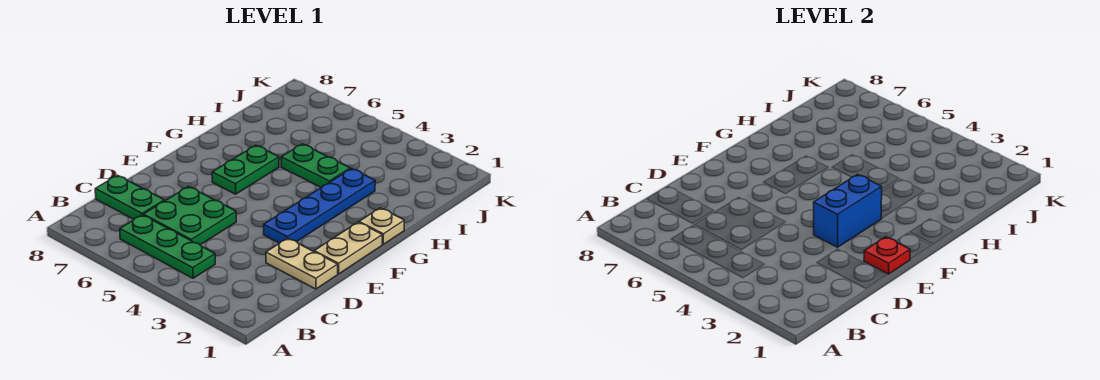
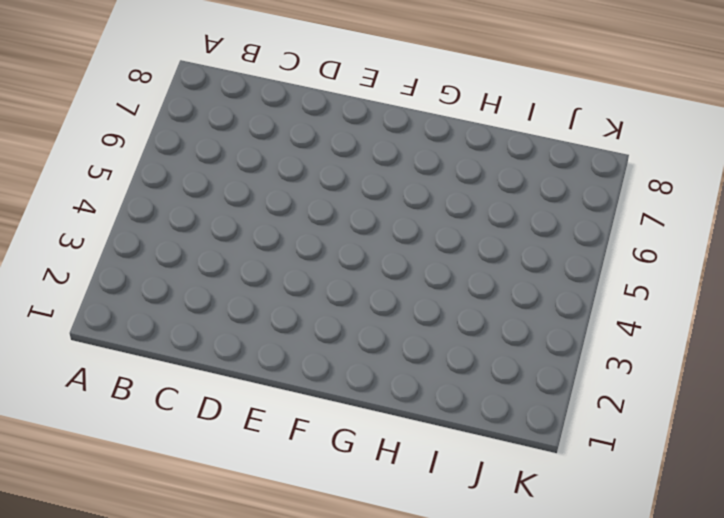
none -> green 1x3 plate [120,215,215,278]
none -> green 2x2 plate [143,187,236,245]

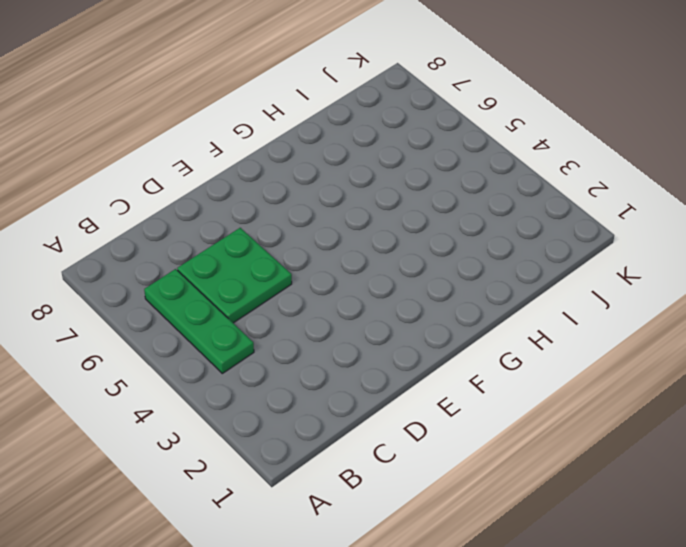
none -> green 1x2 plate [95,175,164,219]
none -> tan 1x2 plate [266,238,338,289]

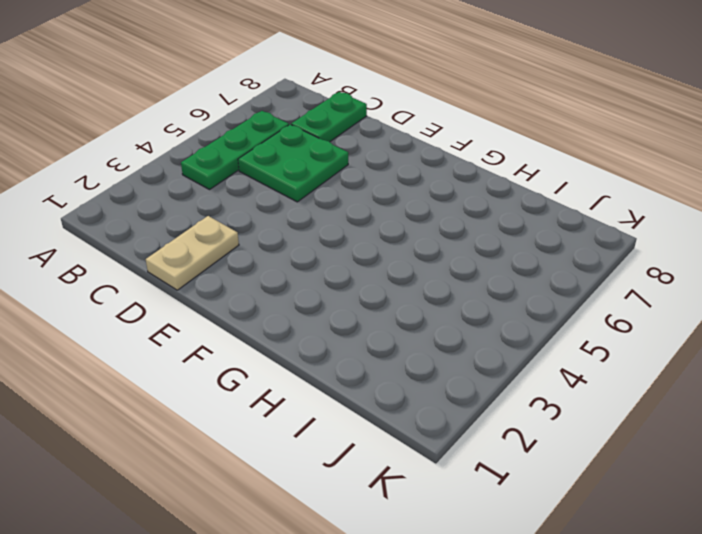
none -> tan 1x2 plate [314,222,382,274]
none -> blue 1x4 plate [264,169,375,243]

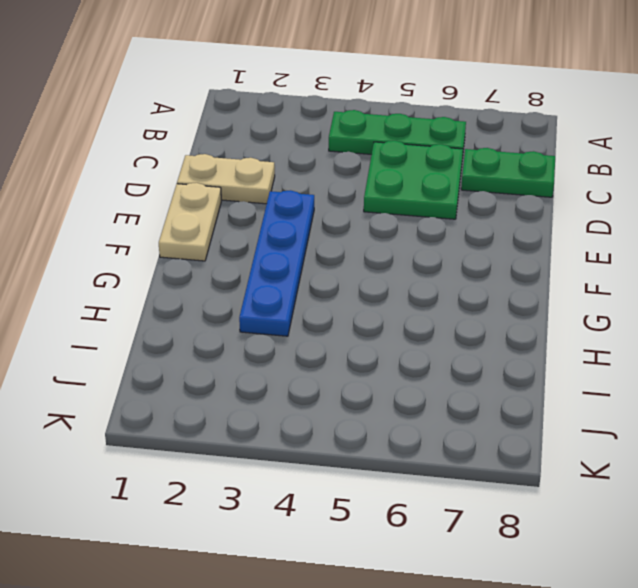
none -> green 1x2 plate [212,145,279,194]
none -> tan 1x1 plate [359,208,404,244]

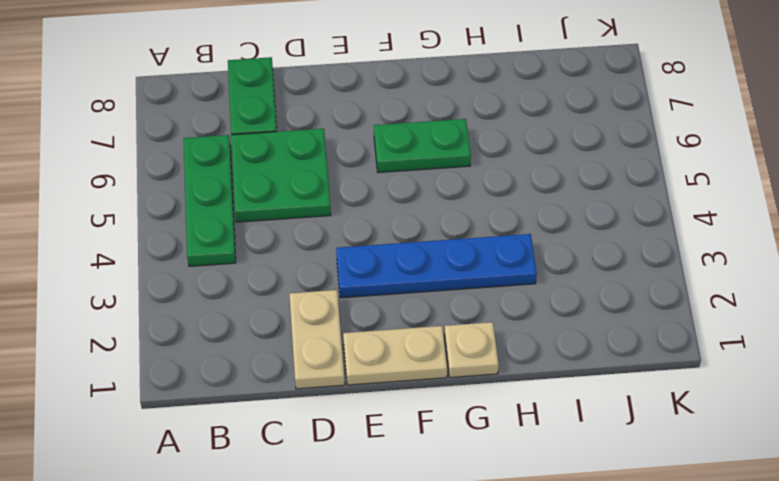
none -> green 1x2 plate [281,144,350,188]
none -> red 1x1 plate [864,237,910,274]

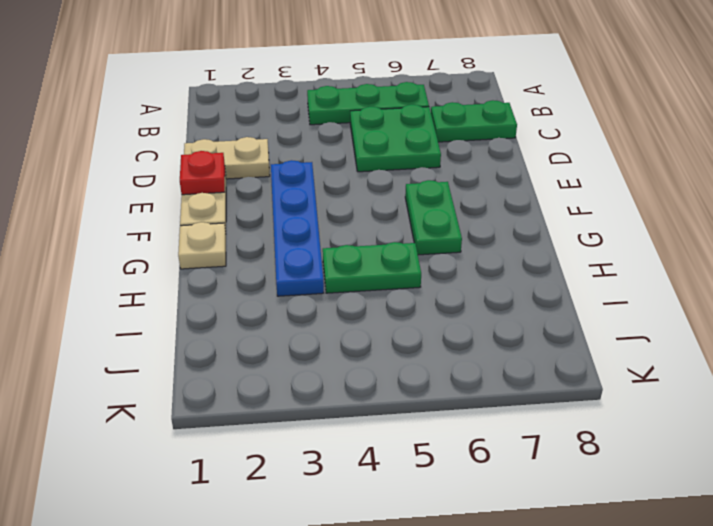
none -> blue 1x2 brick [814,174,882,247]

